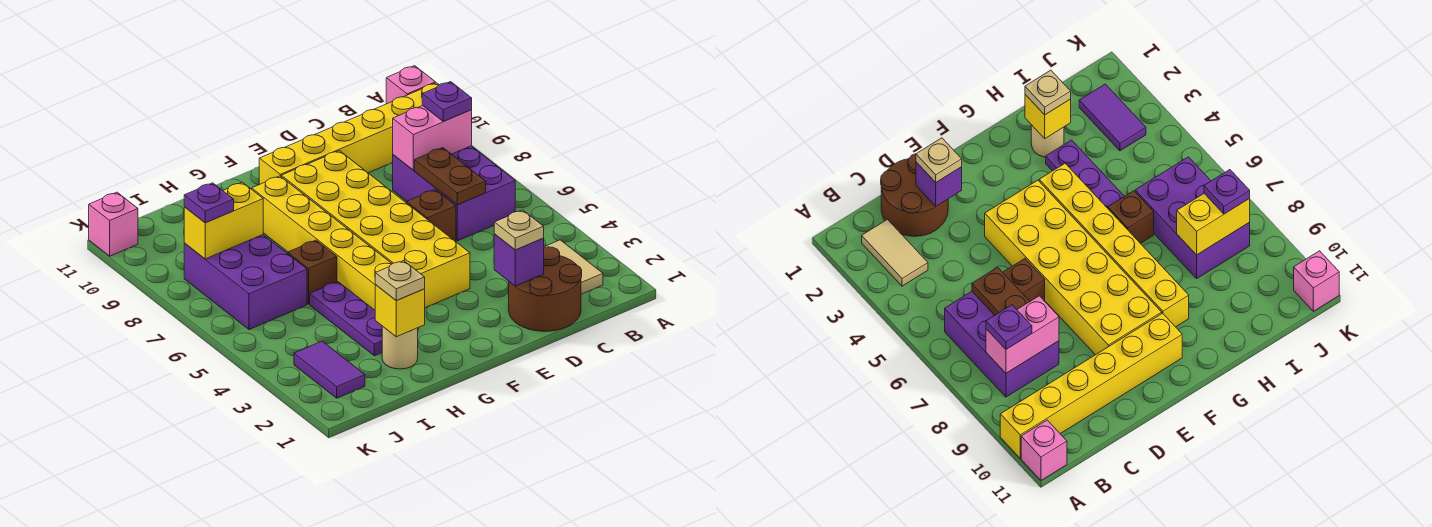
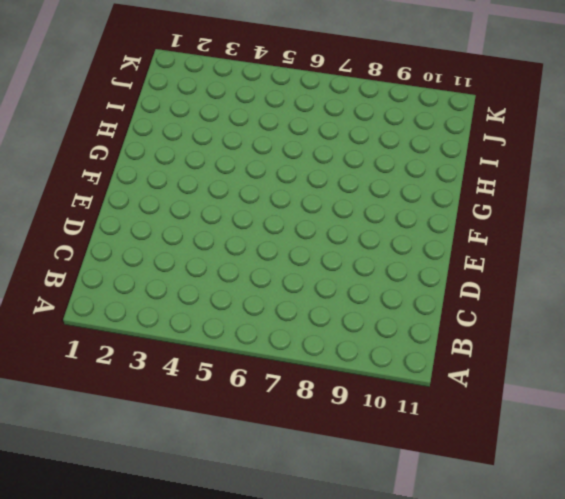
none -> yellow 1x6 brick [259,83,439,184]
none -> pink 1x1 brick [386,66,436,104]
none -> tan 1x2 tile [544,240,603,294]

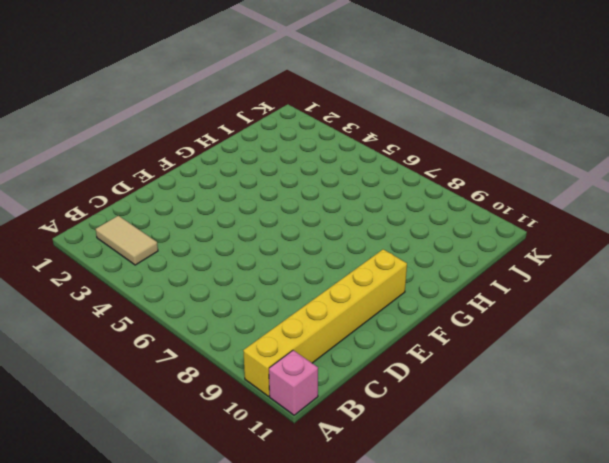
none -> purple 2x3 brick [393,146,515,241]
none -> brown 2x2 round brick [509,247,582,331]
none -> brown 1x1 brick [407,190,456,242]

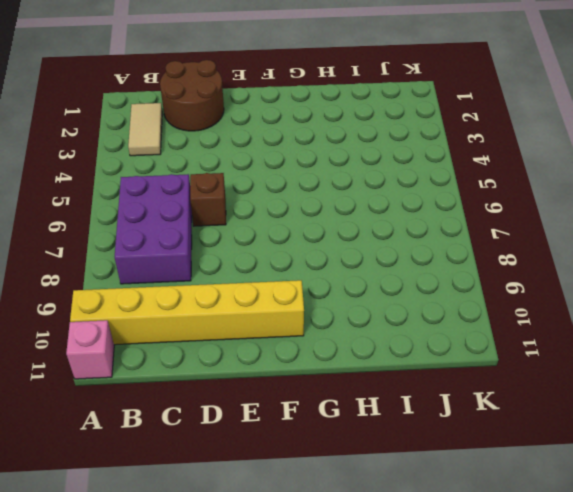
none -> yellow 2x6 brick [281,151,470,308]
none -> yellow 1x6 brick [252,176,392,310]
none -> tan 1x1 round brick [382,326,418,369]

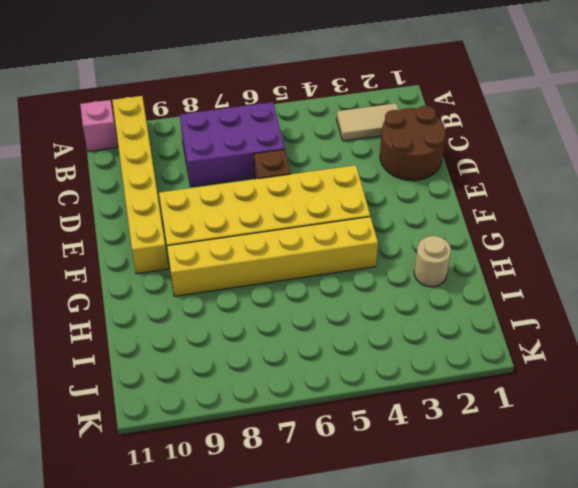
none -> purple 1x3 plate [310,282,382,356]
none -> brown 1x1 brick [288,240,337,304]
none -> purple 2x3 brick [184,235,307,330]

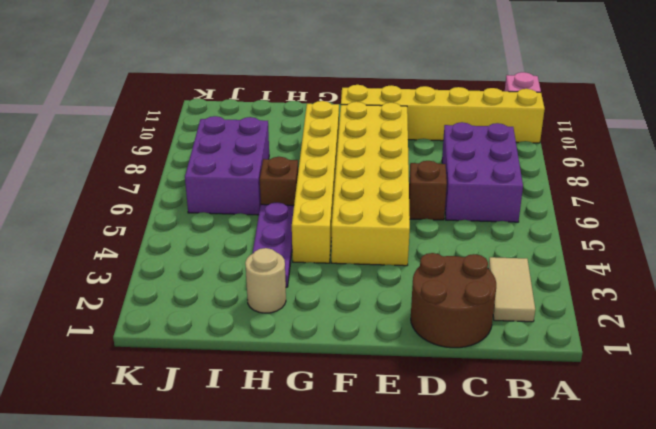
none -> purple 1x2 tile [294,341,365,398]
none -> pink 1x1 brick [89,192,138,256]
none -> pink 1x2 brick [393,106,472,170]

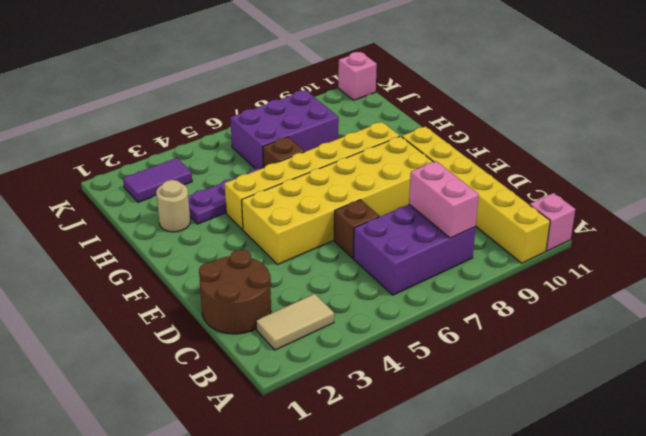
none -> brown 1x2 plate [415,148,486,205]
none -> purple 1x1 brick [494,234,544,286]
none -> yellow 1x1 brick [375,285,425,337]

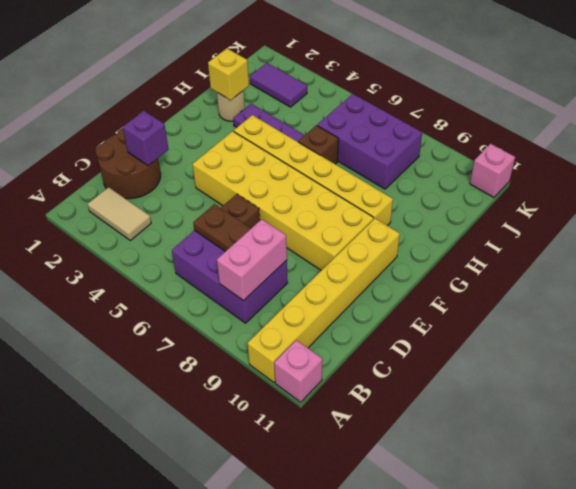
none -> yellow 1x2 brick [184,182,263,259]
none -> purple 1x1 plate [422,82,472,121]
none -> tan 1x1 plate [494,210,544,250]

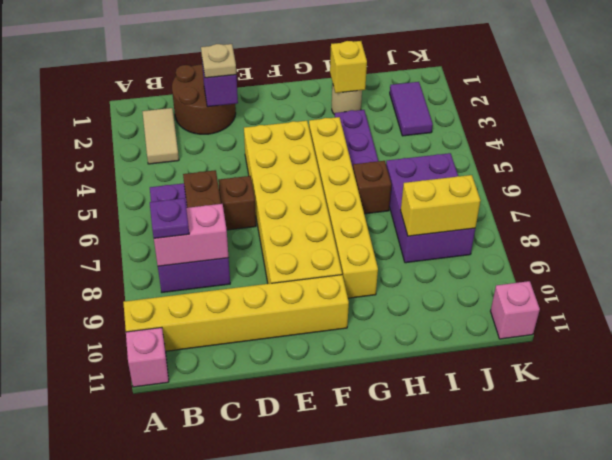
none -> tan 1x1 plate [375,261,425,301]
none -> purple 1x1 plate [184,183,234,223]

